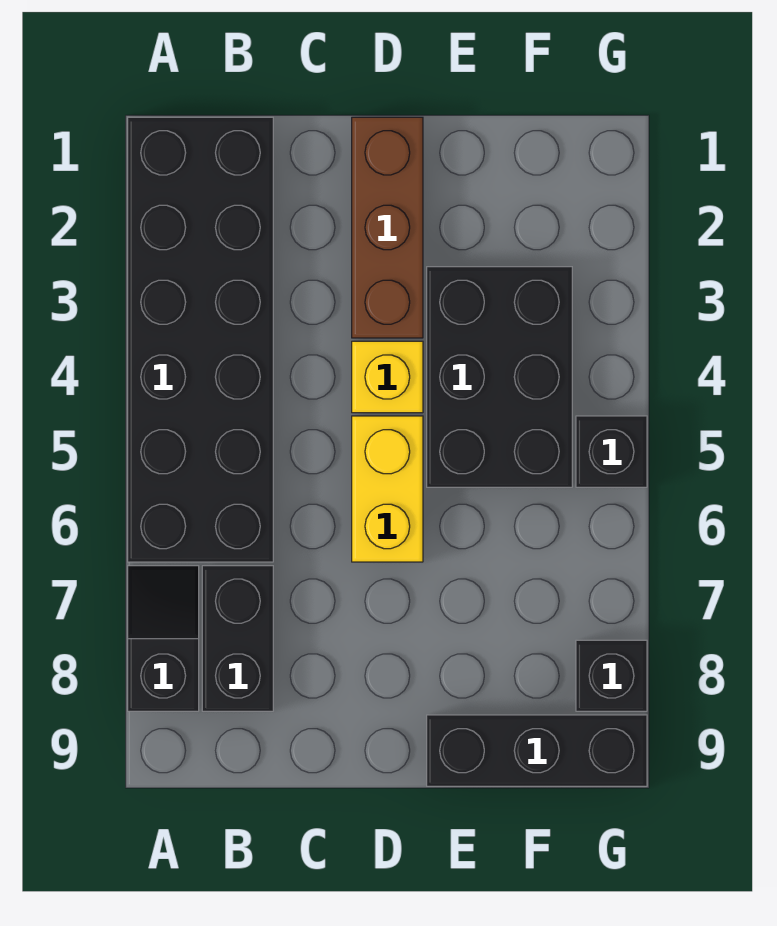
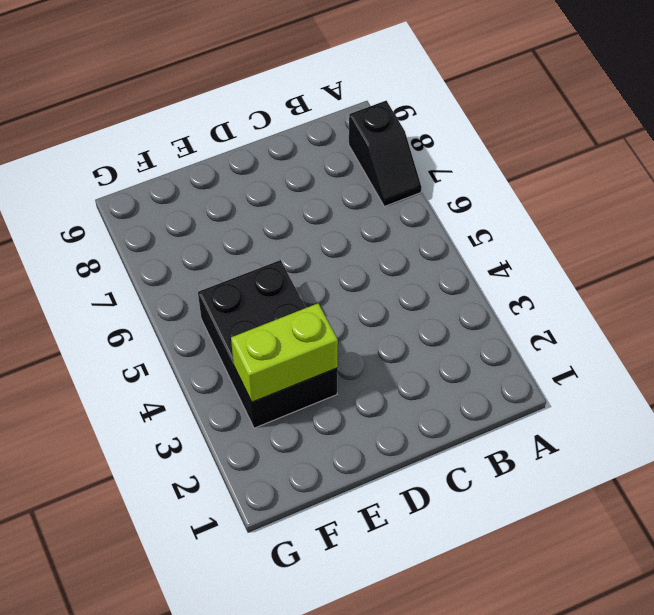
lime 1x2 brick [231,303,338,402] -> none
none -> black 2x6 brick [128,117,273,562]
none -> black 1x2 brick [202,566,273,711]

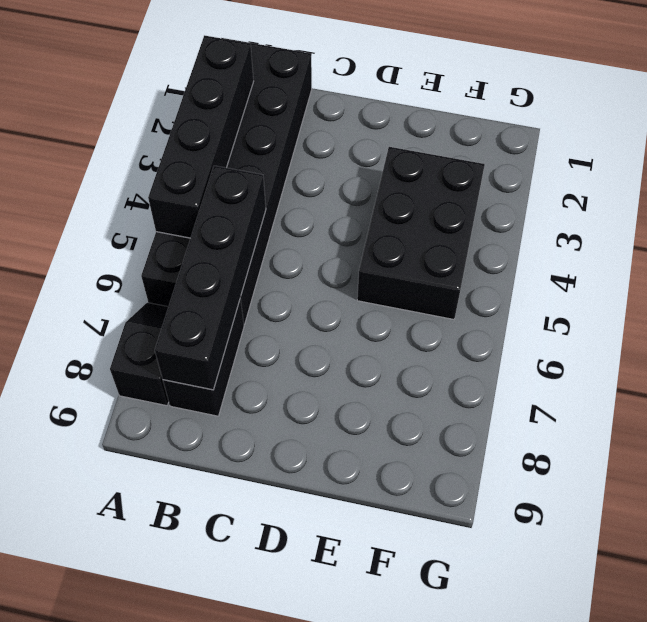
black 1x4 brick [148,35,254,238] -> none
black 1x4 brick [155,166,266,390] -> none
none -> brown 1x3 brick [352,117,423,338]
none -> yellow 1x1 brick [352,341,423,413]

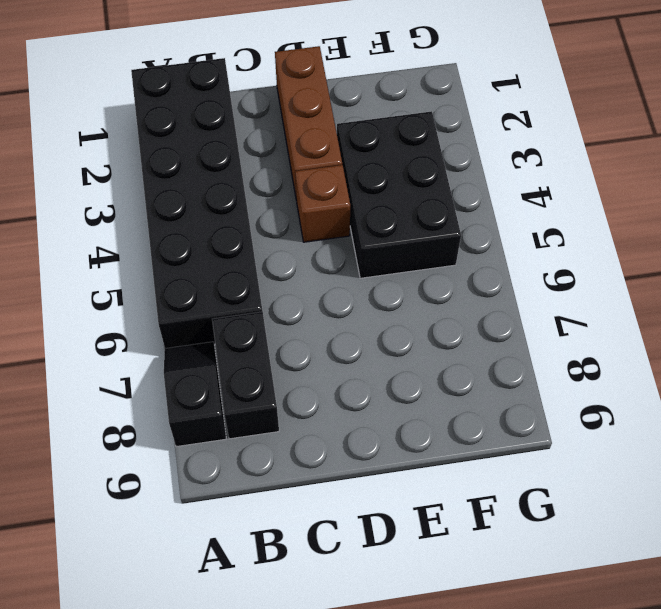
brown 1x1 brick [295,165,350,242] -> yellow 1x1 brick [352,341,423,413]
none -> yellow 1x2 brick [352,416,423,562]
none -> black 1x3 brick [427,715,647,786]

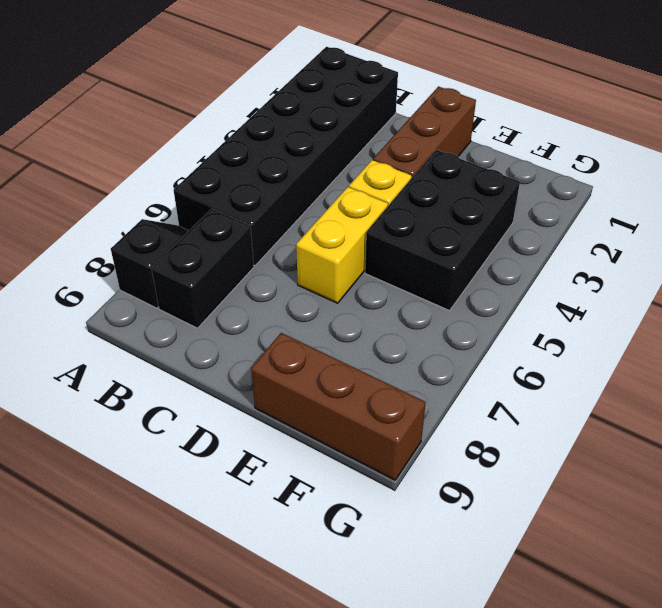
brown 1x3 brick [251,333,426,480] -> black 1x3 brick [427,715,647,786]
none -> black 1x1 brick [576,416,647,487]
none -> black 1x1 brick [576,640,647,711]

